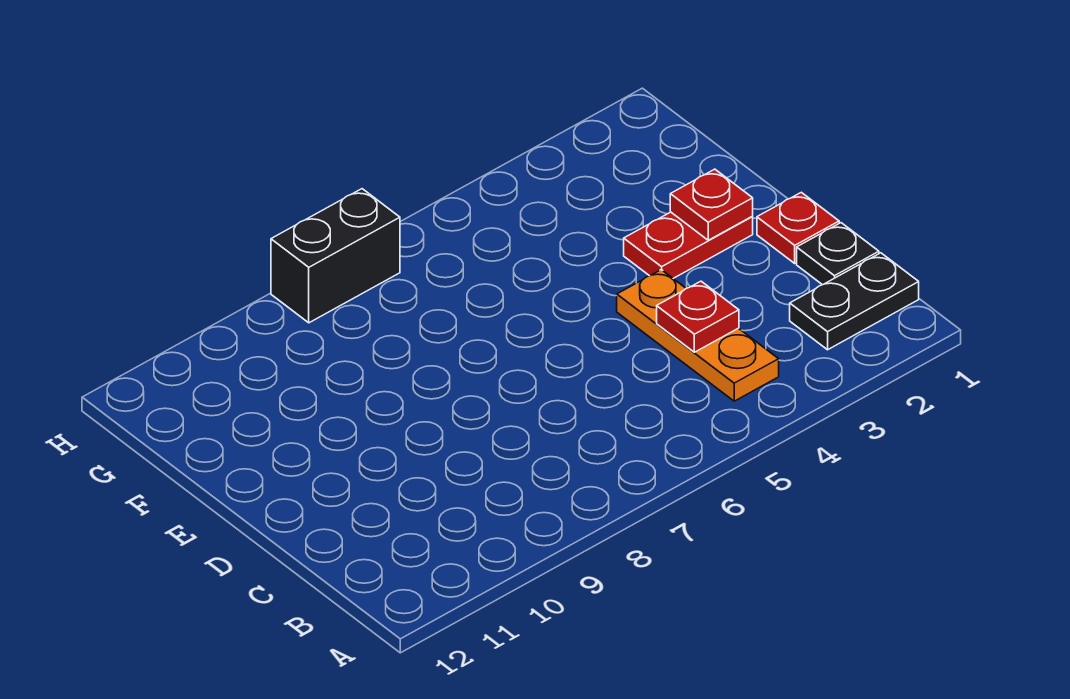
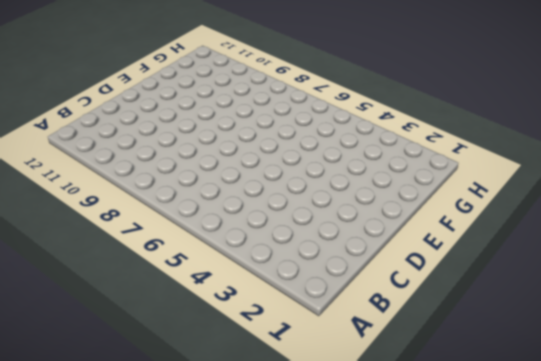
none -> black 1x2 plate [790,253,919,350]
none -> orange 1x3 plate [617,270,779,401]

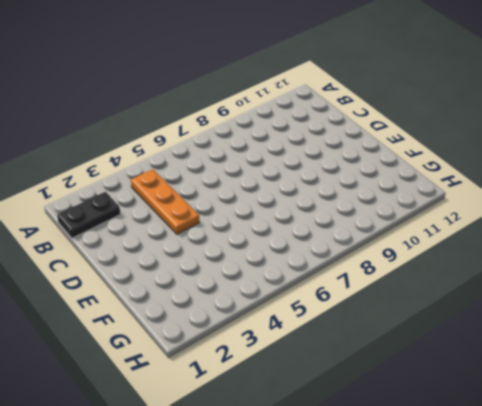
none -> black 1x1 plate [797,223,879,285]
none -> red 1x1 plate [757,192,839,263]

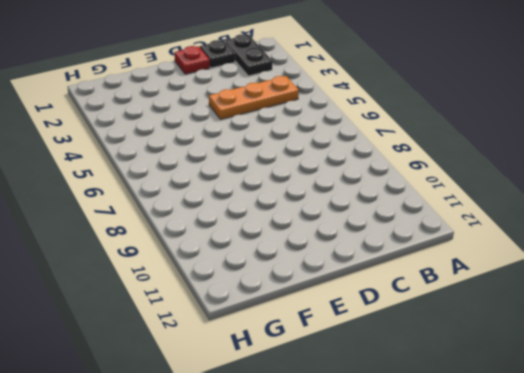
none -> red 1x2 plate [624,212,753,278]
none -> black 1x2 brick [271,189,400,323]

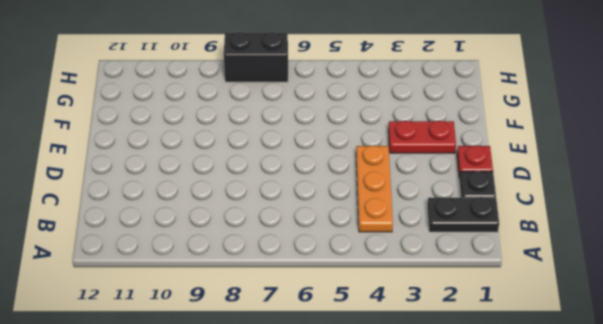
none -> red 1x1 plate [657,281,739,352]
none -> red 1x1 plate [670,169,753,240]

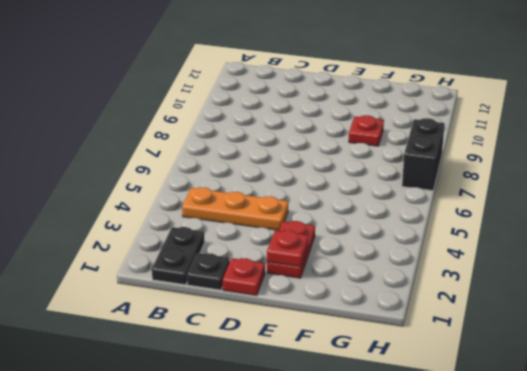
red 1x1 plate [349,115,384,146] -> red 1x1 plate moved to [657,281,739,352]

